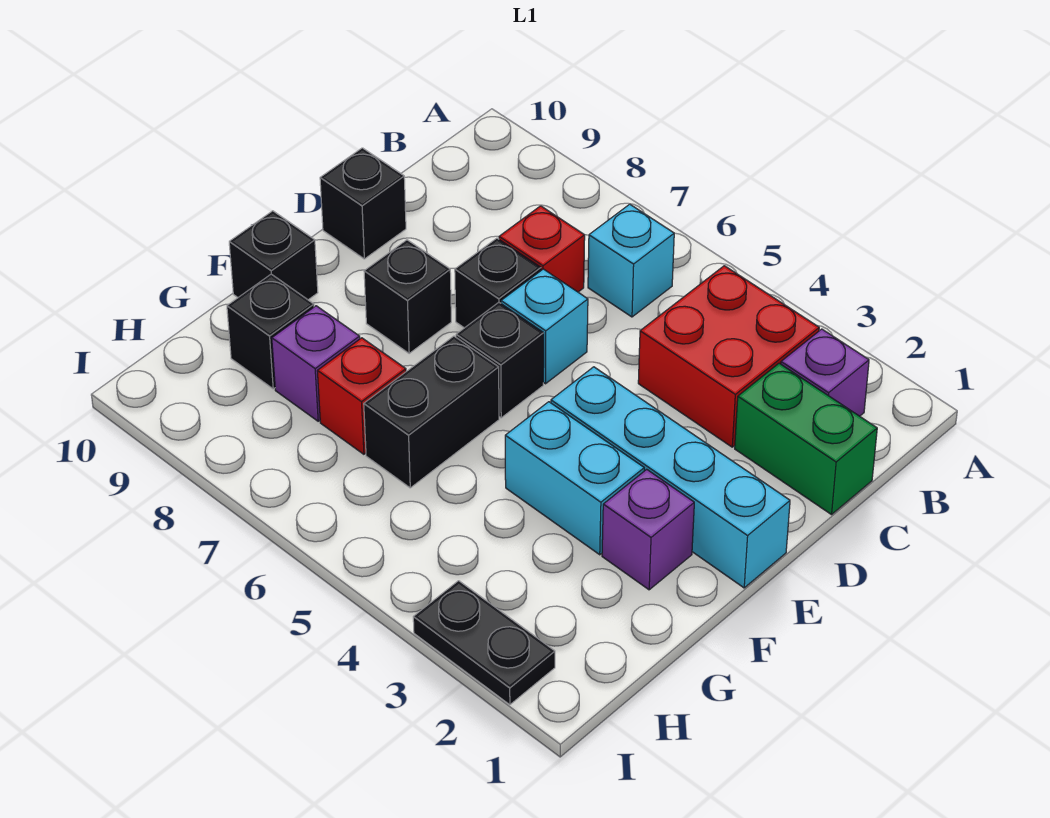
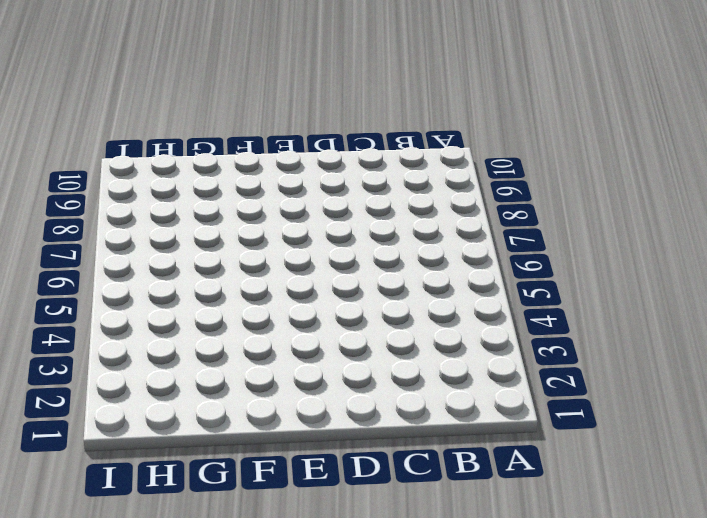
none -> purple 1x1 brick [781,329,869,416]
none -> red 2x2 brick [638,266,819,447]
none -> cyan 1x1 brick [588,204,674,317]

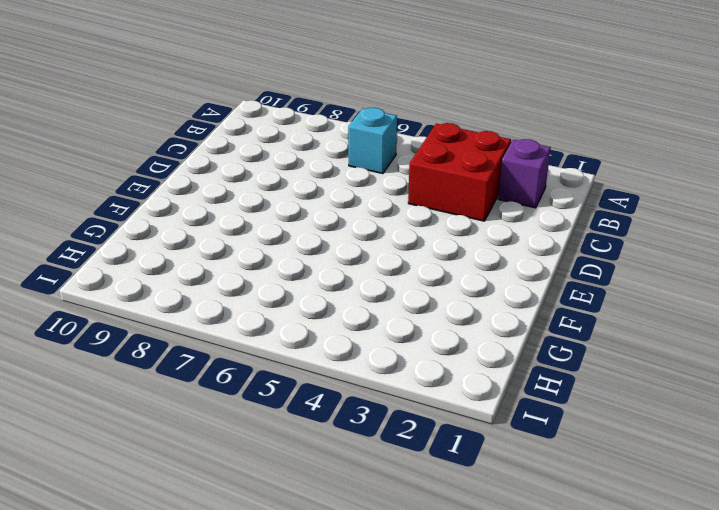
none -> green 1x2 brick [735,363,877,515]
none -> red 1x1 brick [499,206,585,292]
none -> cyan 1x1 brick [501,269,588,384]

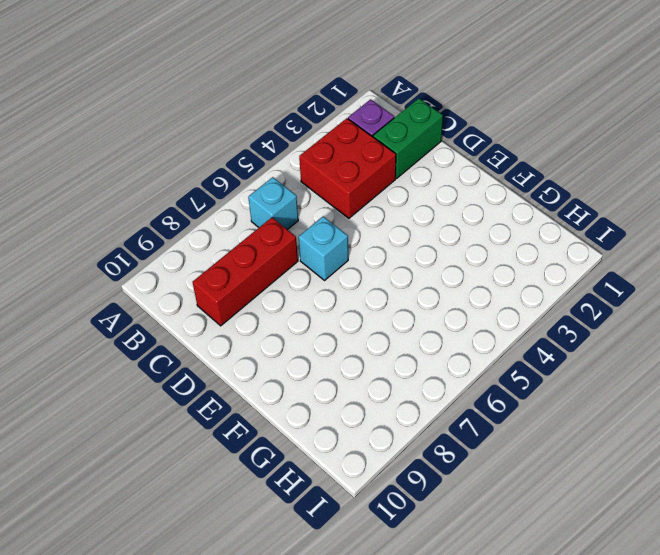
red 1x3 brick [193,218,298,326] -> red 1x1 brick [499,206,585,292]
none -> black 1x1 brick [455,238,541,328]
none -> black 1x1 brick [320,148,406,259]
none -> cyan 1x4 brick [551,367,790,588]

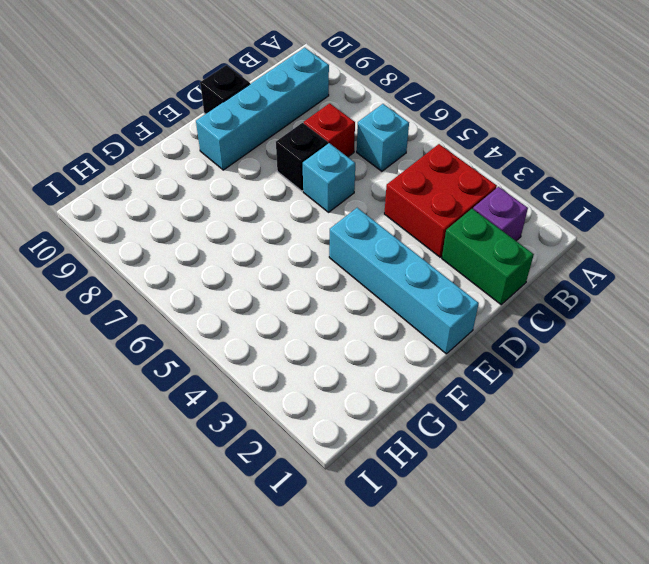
cyan 1x4 brick [196,48,329,170] -> none
none -> black 1x1 brick [456,302,544,418]
none -> black 1x1 brick [364,240,451,353]
none -> purple 1x1 brick [602,469,694,590]

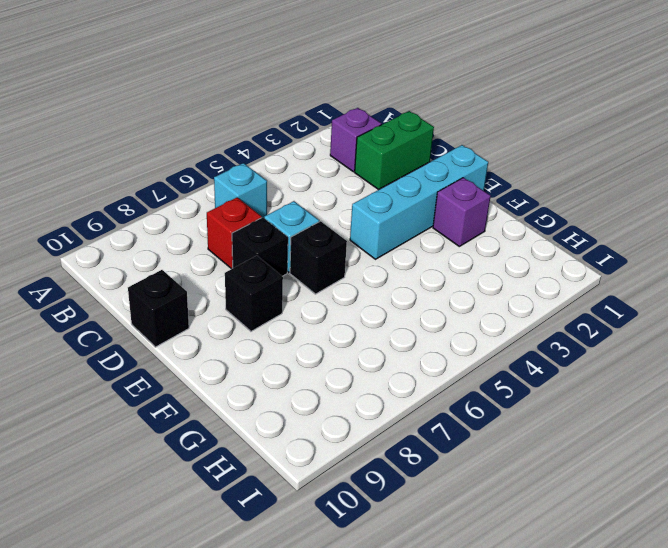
none -> red 2x2 brick [638,266,819,447]
none -> cyan 1x2 brick [505,402,644,555]
none -> black 1x2 brick [364,336,499,488]

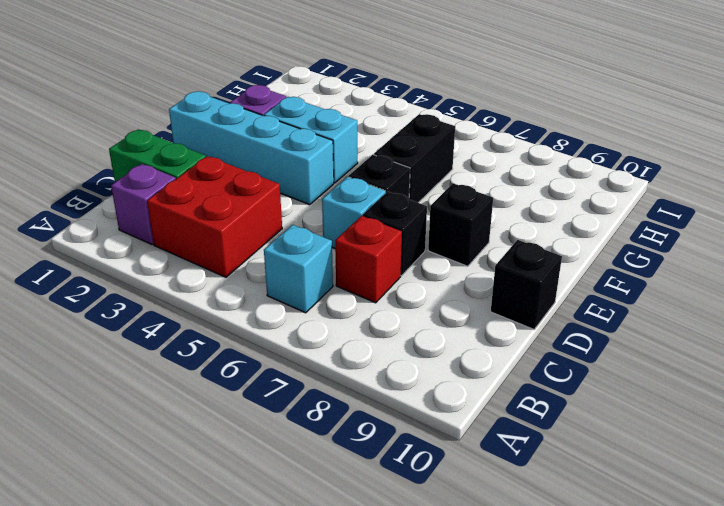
none -> black 1x1 brick [229,211,318,300]
none -> red 1x1 brick [317,338,406,454]
none -> purple 1x1 brick [272,306,360,421]

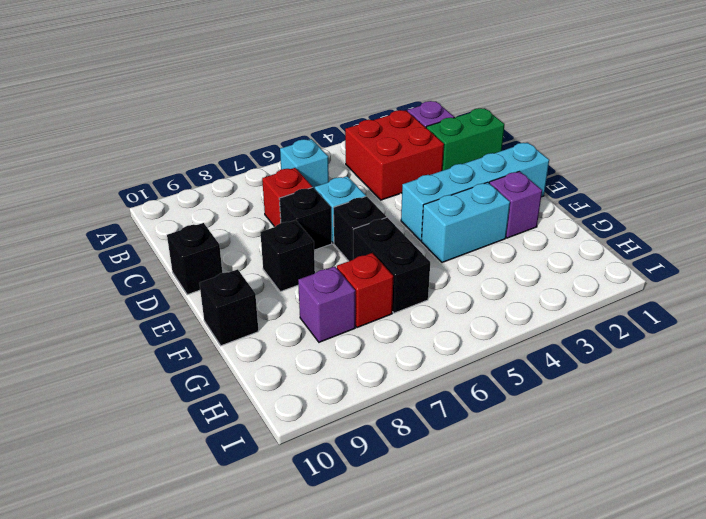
none -> black 1x1 brick [227,274,314,389]
none -> black 1x2 plate [413,581,555,705]

